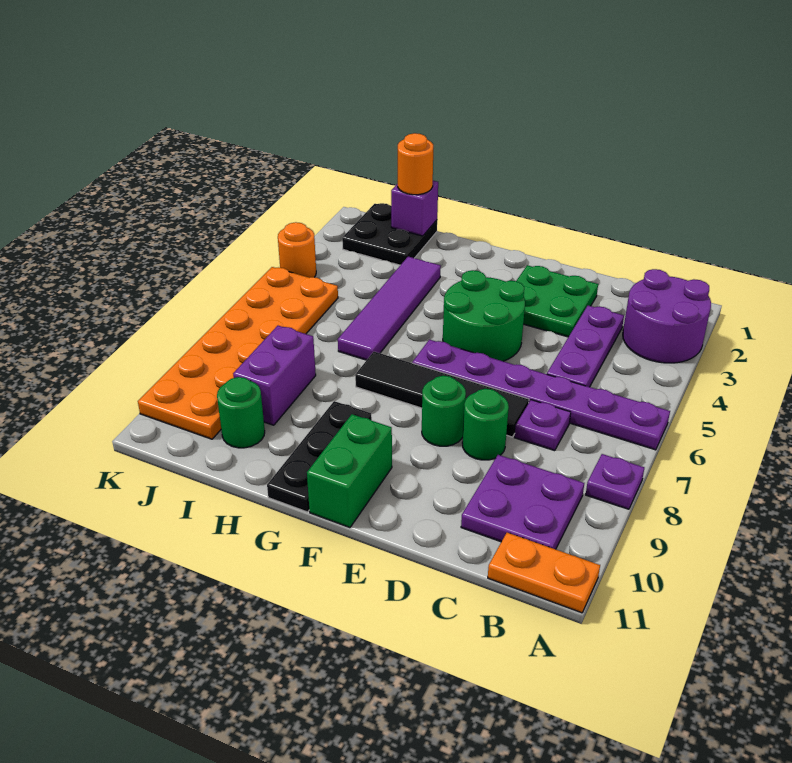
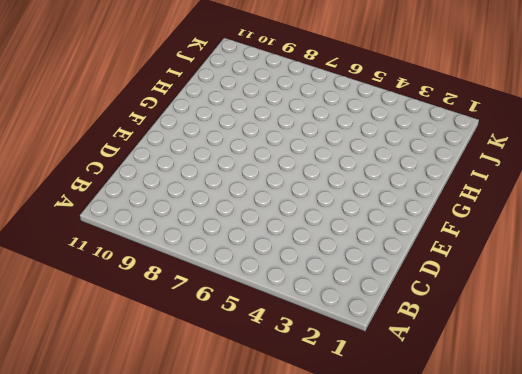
none -> purple 2x2 round brick [623,269,711,363]
none -> purple 1x6 plate [412,340,670,450]
none -> purple 1x1 plate [586,454,644,509]

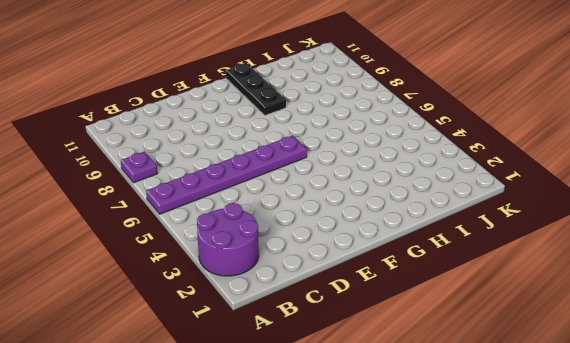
none -> orange 1x2 plate [488,533,600,613]
none -> purple 2x2 plate [461,455,584,549]
none -> purple 1x3 plate [547,306,624,387]

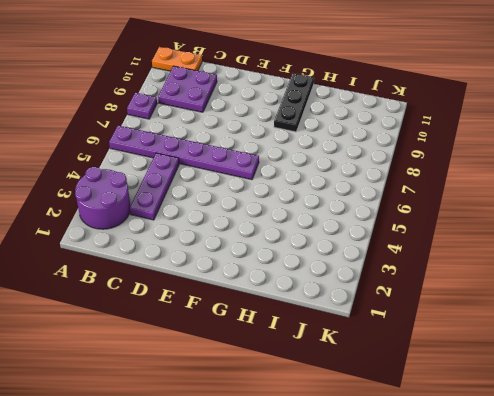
none -> purple 1x1 plate [515,400,571,451]
none -> green 2x2 plate [517,265,598,337]
none -> black 1x4 tile [355,352,529,437]

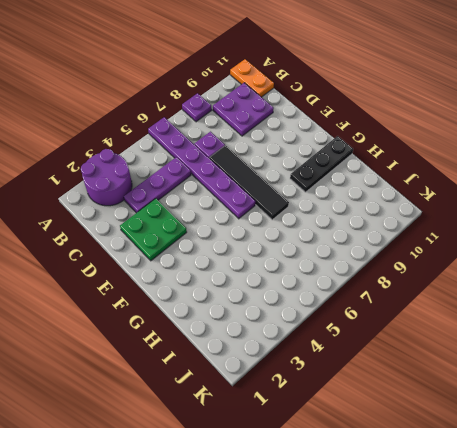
none -> green 1x1 round brick [462,389,509,460]
none -> green 2x2 round brick [443,270,525,361]
none -> green 1x1 round brick [422,376,466,446]

